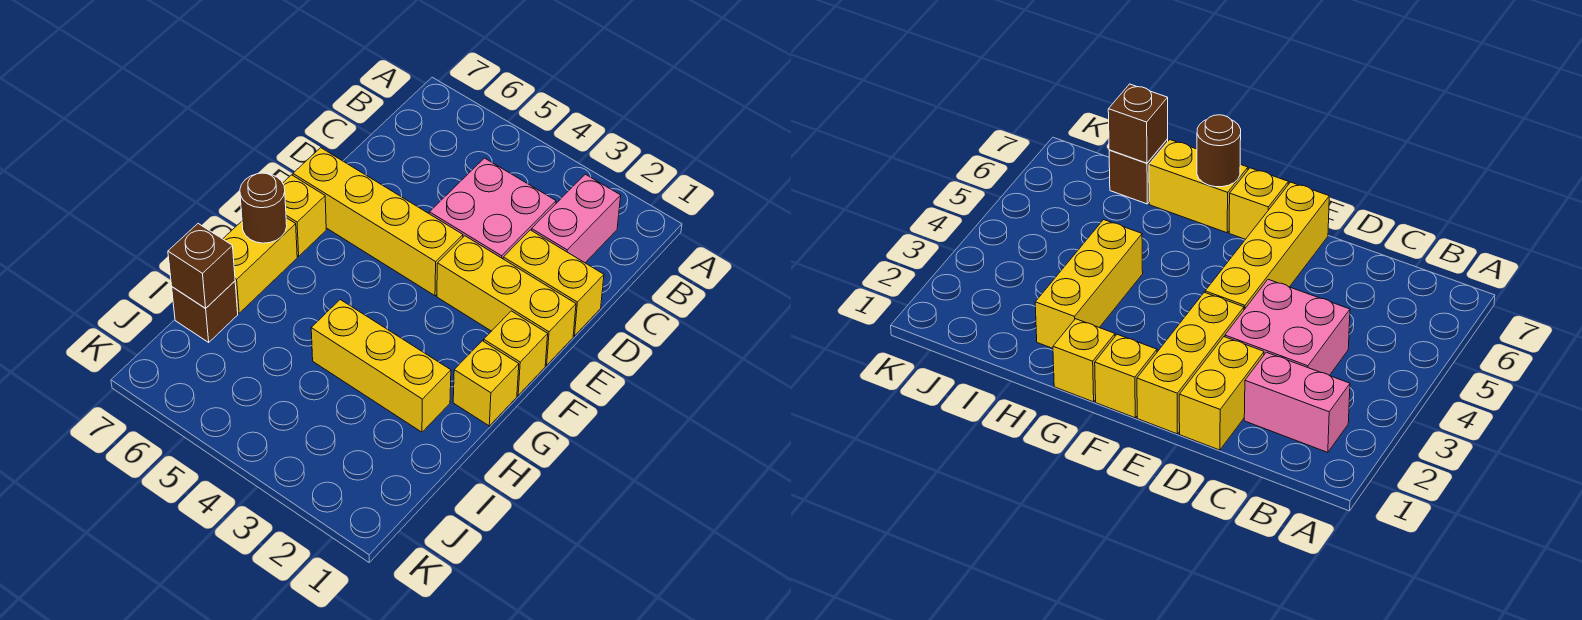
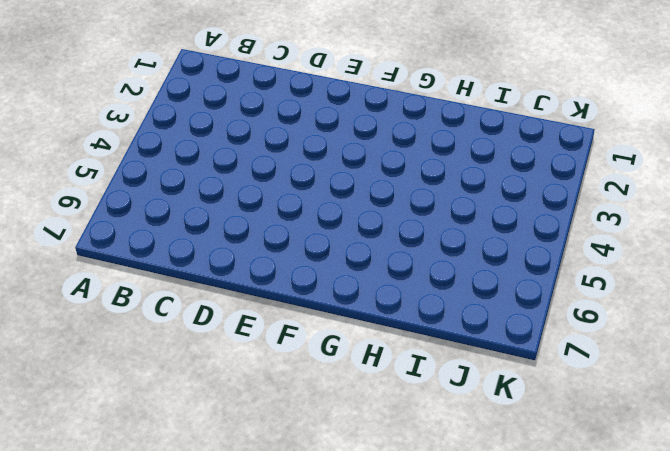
none -> pink 1x2 brick [531,174,621,263]
none -> pink 2x2 brick [429,158,556,259]
none -> yellow 1x2 brick [503,230,604,336]

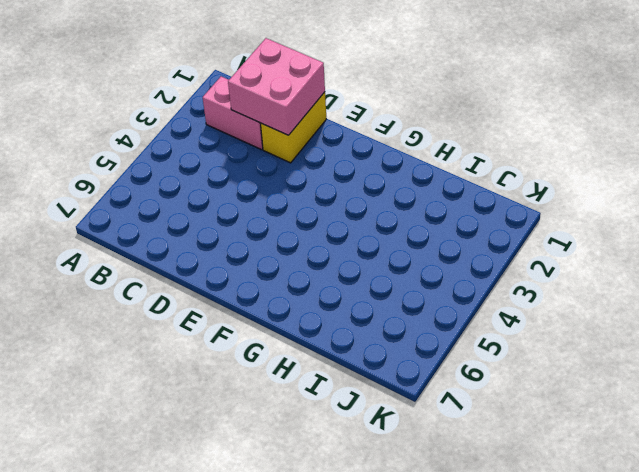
pink 2x2 brick [228,38,325,135] -> pink 2x2 brick moved to [429,158,556,259]
none -> yellow 1x3 brick [437,236,576,365]
none -> yellow 1x4 brick [293,148,463,296]
none -> yellow 1x1 brick [484,311,548,395]

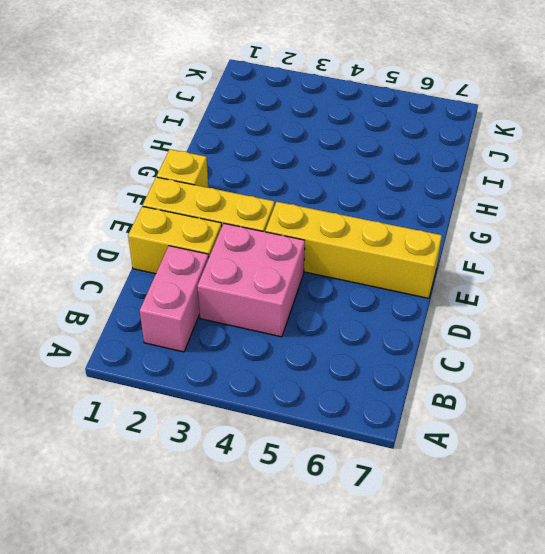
none -> yellow 1x1 brick [283,175,326,256]
none -> yellow 1x1 brick [453,341,519,426]
none -> yellow 1x2 brick [223,218,297,313]

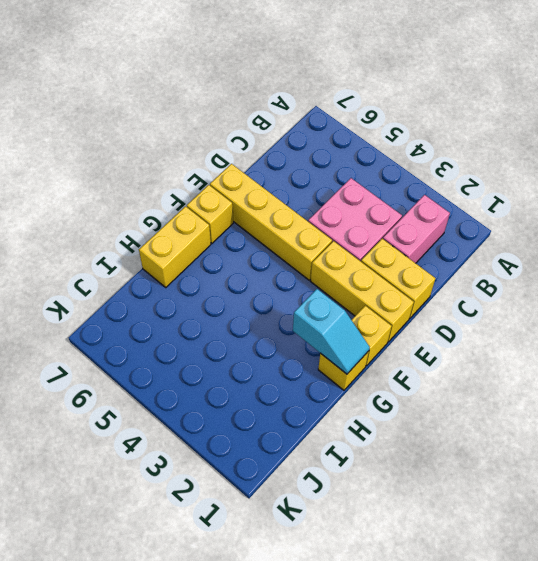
cyan 1x2 slope [293,289,370,374] -> none
none -> yellow 1x3 brick [311,300,451,432]
none -> brown 1x1 brick [172,281,238,342]
none -> brown 1x1 round brick [240,173,287,243]

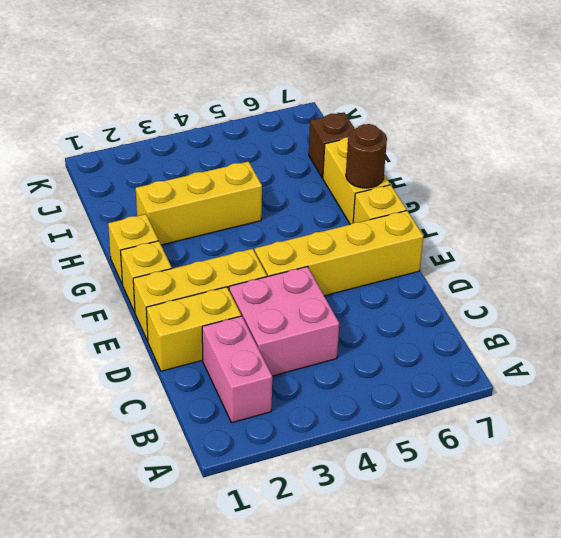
none -> brown 1x1 brick [168,224,235,308]

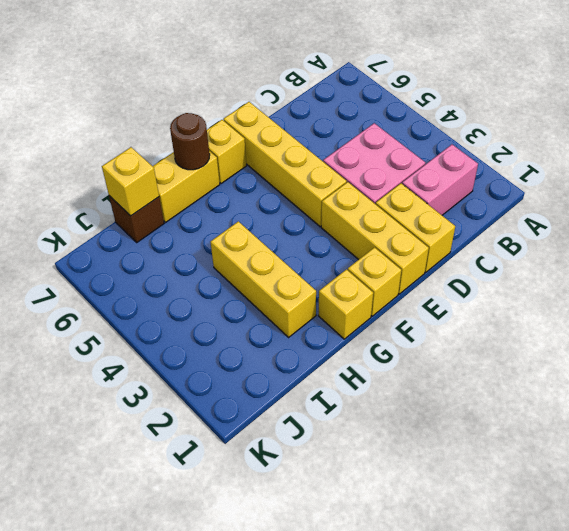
yellow 1x1 brick [102,147,159,216] -> brown 1x1 brick [168,224,235,308]

